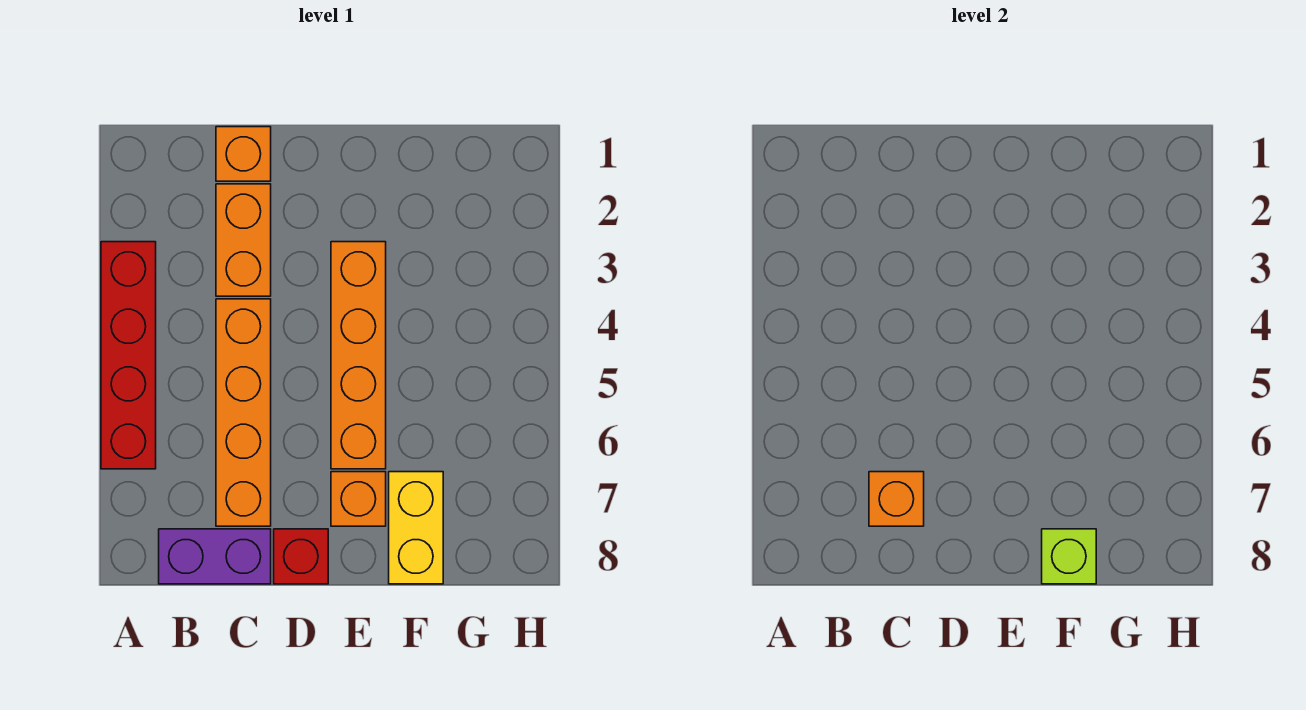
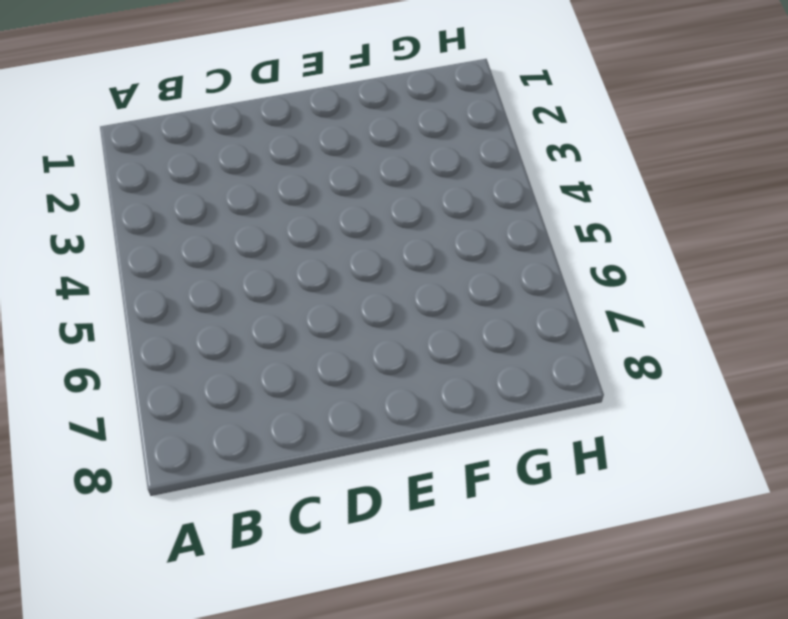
none -> red 1x4 brick [101,242,156,469]
none -> purple 1x2 brick [159,529,271,584]

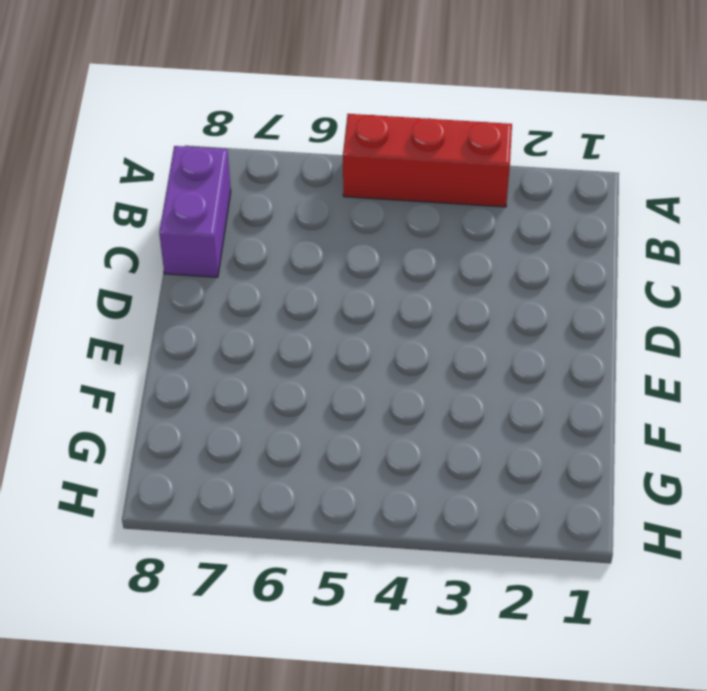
red 1x3 brick [343,114,512,207] -> red 1x4 brick [101,242,156,469]
none -> orange 1x1 brick [216,127,271,181]
none -> orange 1x2 brick [216,184,271,296]

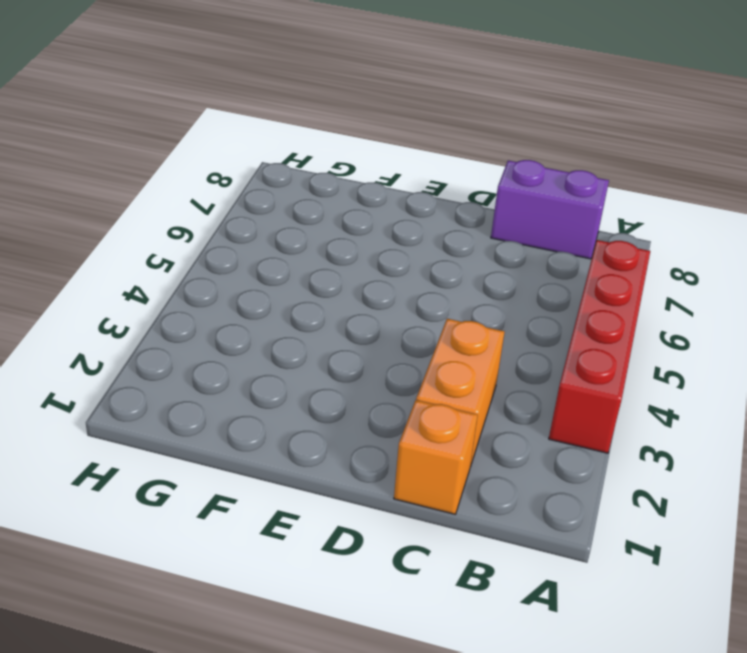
none -> orange 1x4 brick [216,299,271,526]
none -> red 1x1 brick [274,529,328,584]

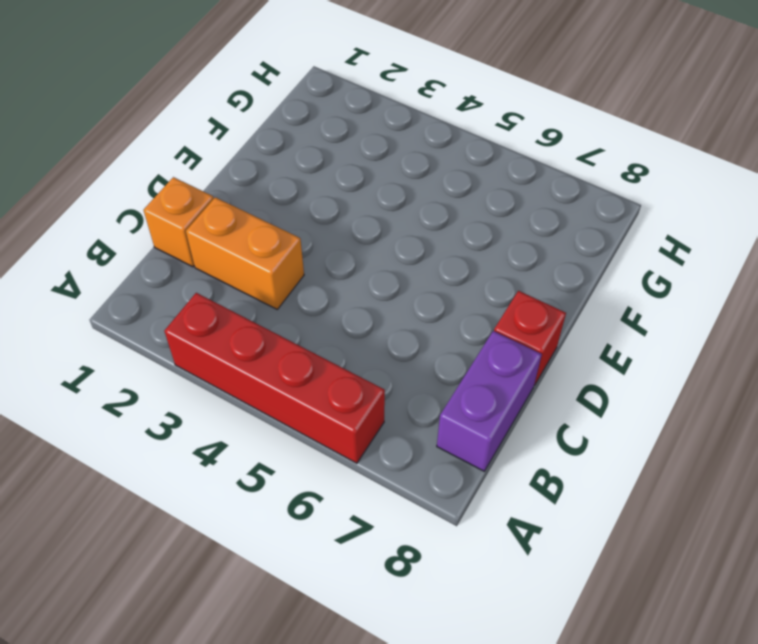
none -> orange 1x4 brick [216,299,271,526]
none -> orange 1x4 brick [331,242,386,469]

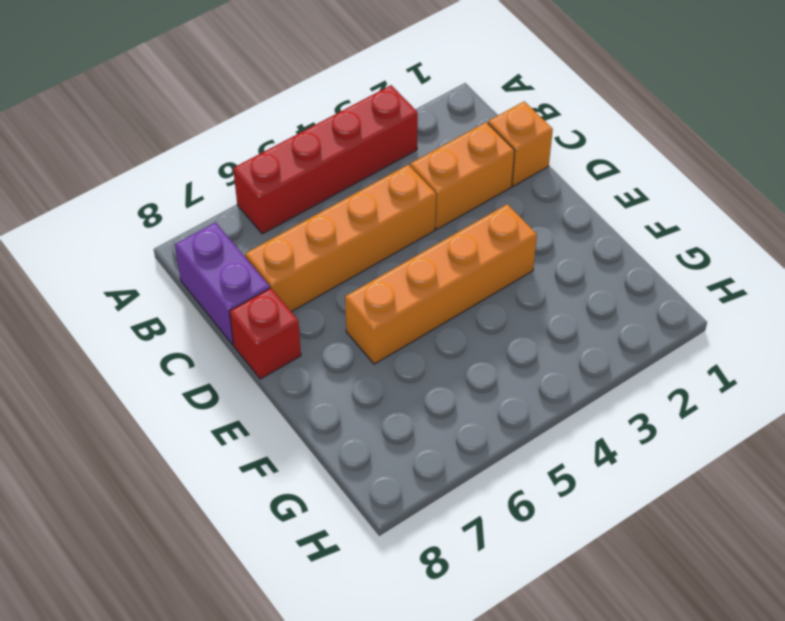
none -> orange 1x1 brick [331,472,386,526]
none -> yellow 1x2 brick [389,472,443,584]

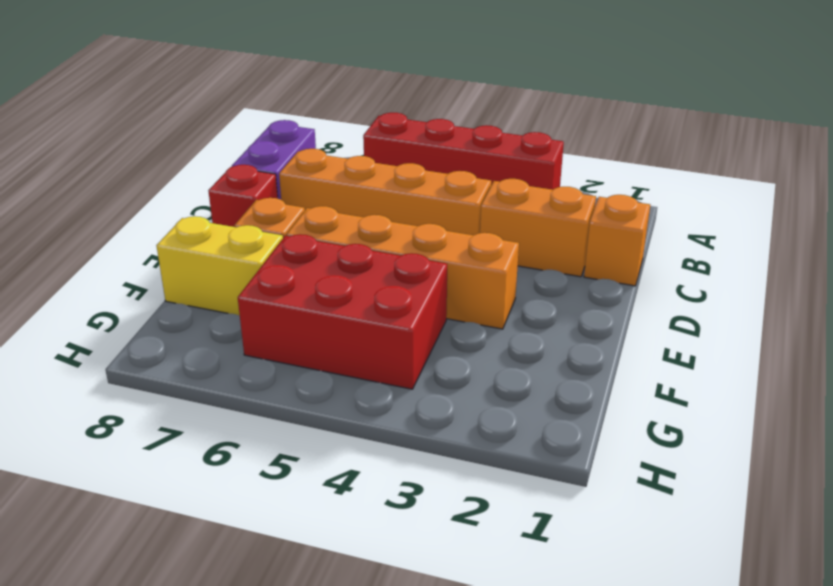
red 2x3 brick [238,234,447,389] -> none
none -> orange 1x1 brick [869,472,924,526]
none -> lime 1x1 brick [1042,529,1096,584]

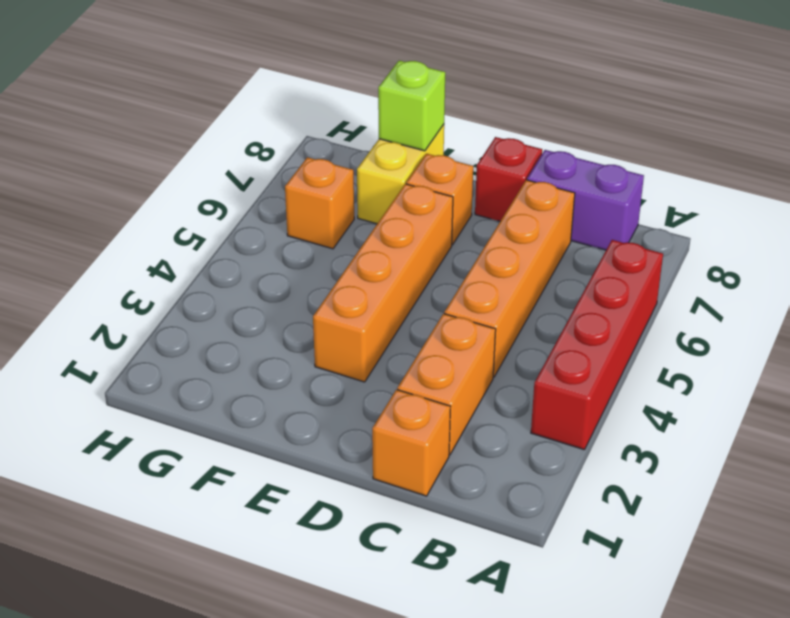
orange 1x1 brick [285,157,354,249] -> orange 1x1 brick moved to [869,472,924,526]

